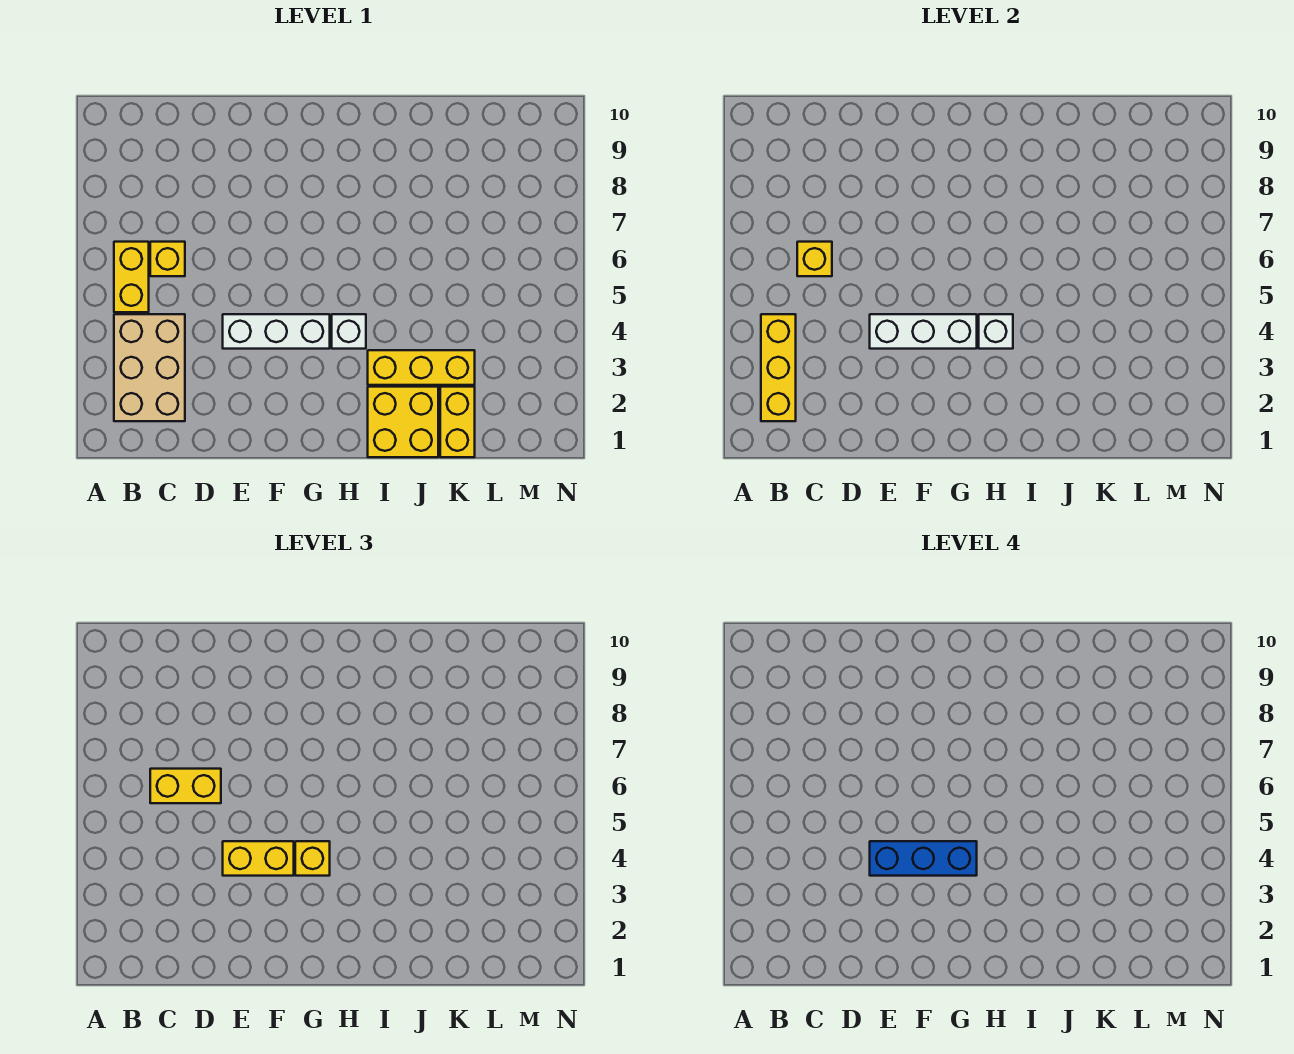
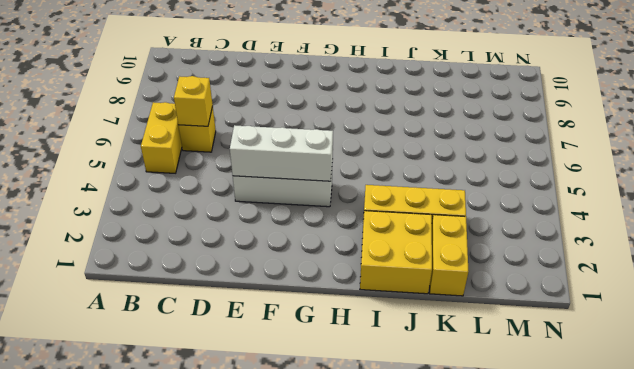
none -> tan 2x3 brick [114,314,185,421]
none -> white 1x1 brick [332,314,366,349]
none -> yellow 1x3 brick [761,314,796,421]

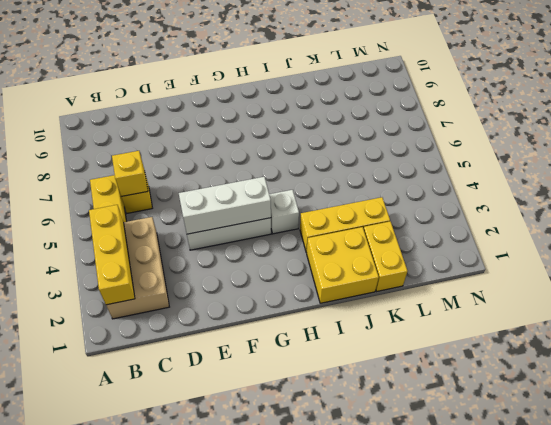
none -> white 1x1 brick [979,314,1013,349]
none -> yellow 1x2 brick [150,769,221,803]
none -> yellow 1x2 brick [223,841,294,876]

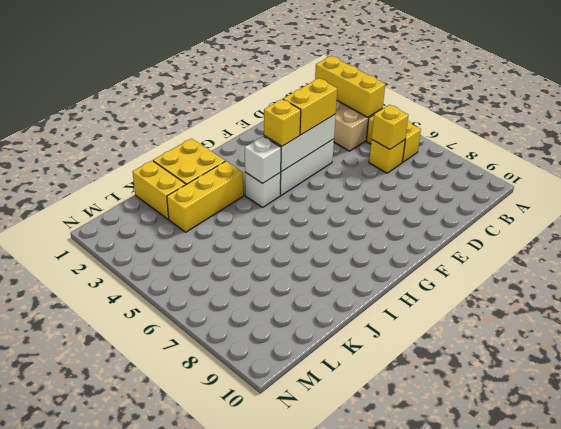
none -> yellow 1x2 brick [150,769,221,803]
none -> blue 1x3 brick [870,841,977,876]

